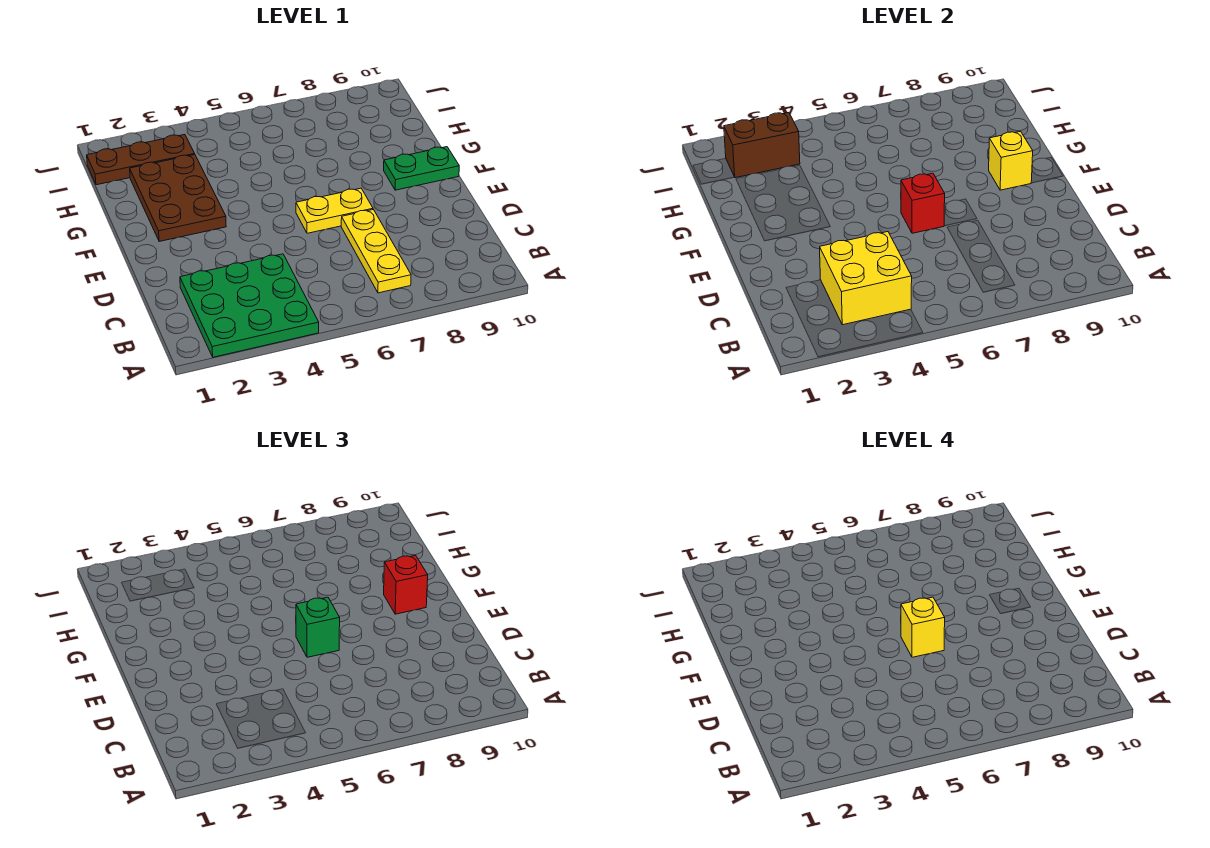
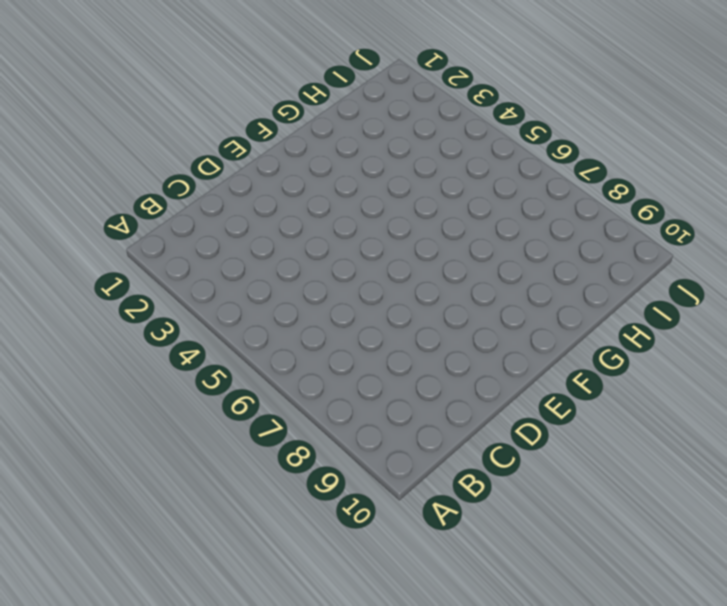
none -> green 3x3 plate [180,254,319,357]
none -> yellow 1x3 plate [341,210,411,293]
none -> yellow 1x2 plate [296,188,373,233]

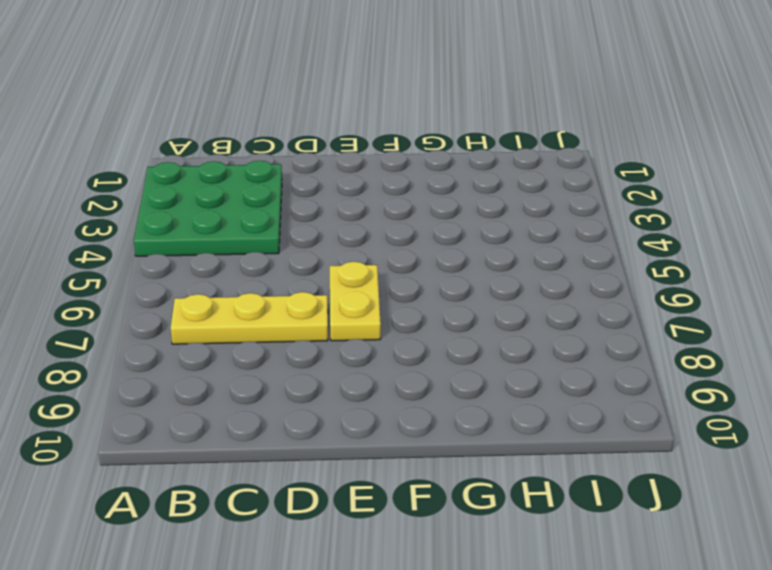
none -> brown 2x3 plate [130,155,226,242]
none -> green 1x2 plate [384,147,459,190]
none -> brown 1x3 plate [87,135,195,185]

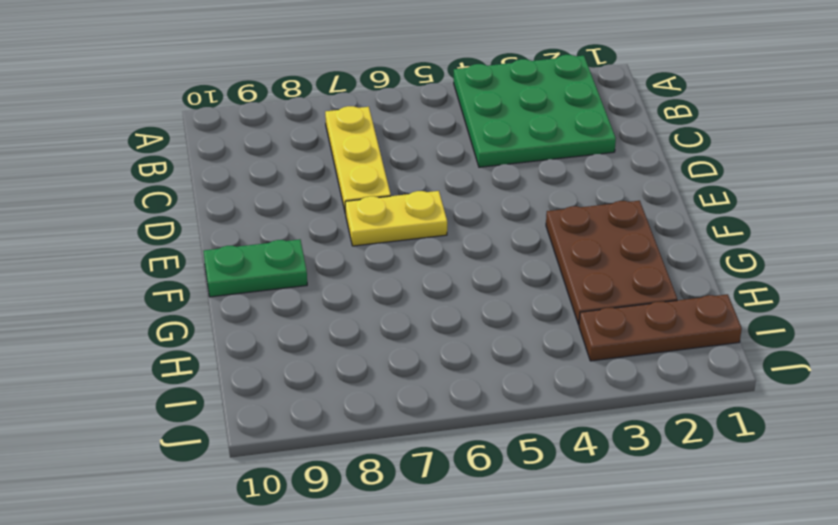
none -> yellow 2x2 brick [820,232,912,325]
none -> red 1x1 brick [901,173,945,233]
none -> yellow 1x1 brick [989,131,1033,190]

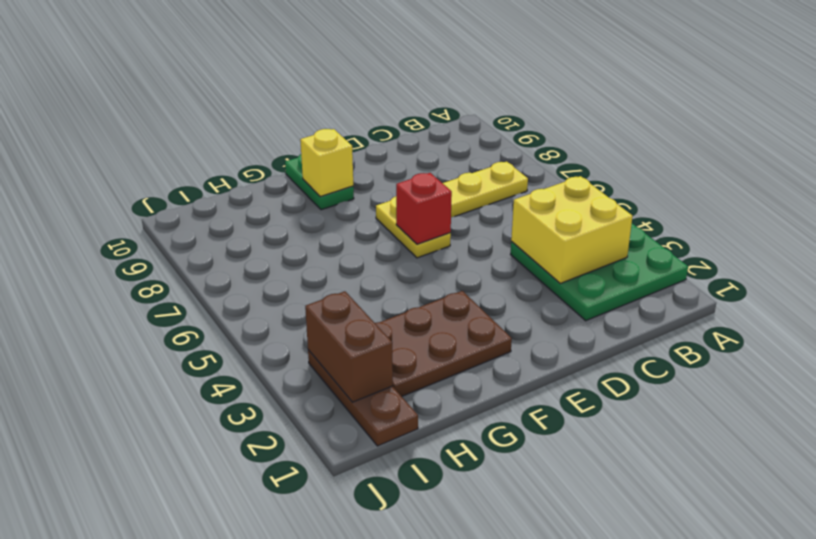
none -> green 1x1 brick [296,597,340,657]
none -> red 1x1 brick [384,555,428,614]
none -> yellow 1x1 brick [901,597,945,657]

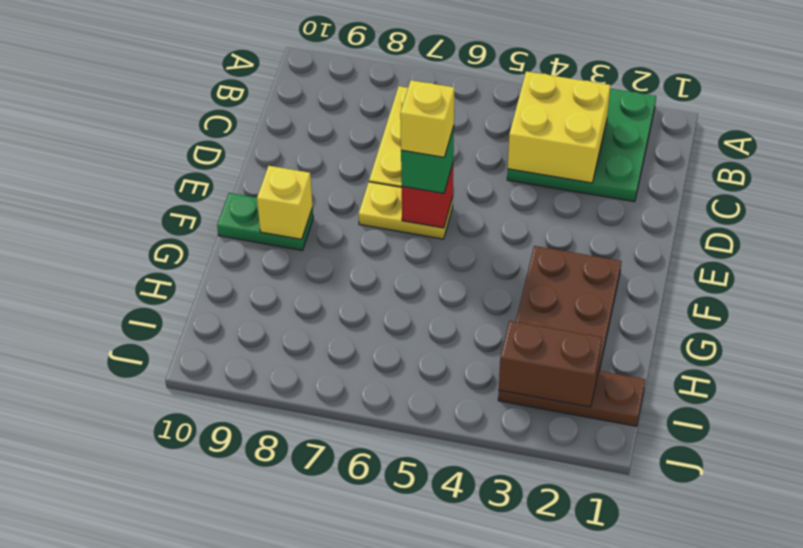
none -> red 1x1 brick [384,555,428,614]

